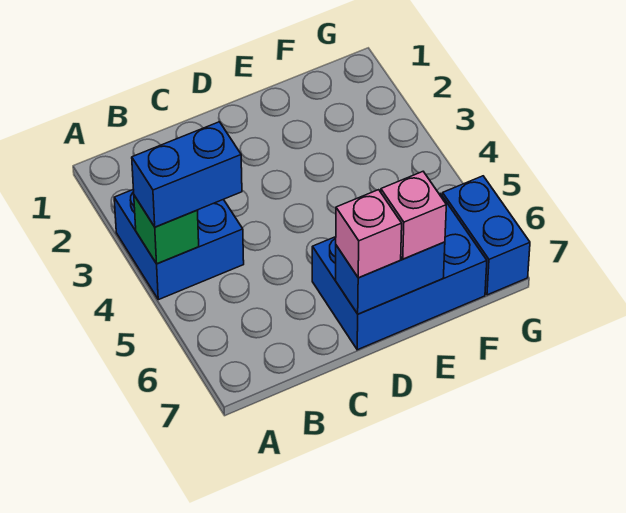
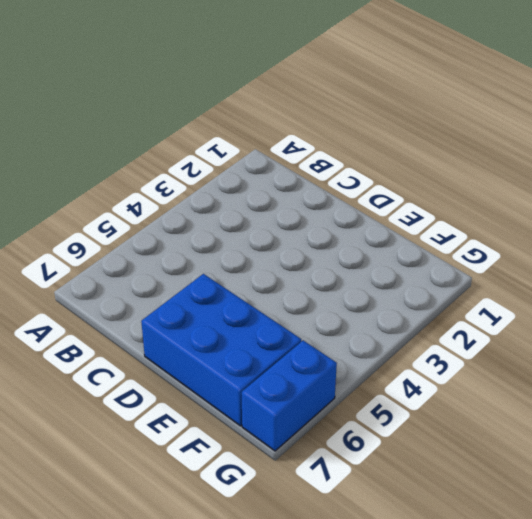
none -> blue 2x2 brick [114,190,244,300]
none -> green 1x1 brick [134,196,199,264]

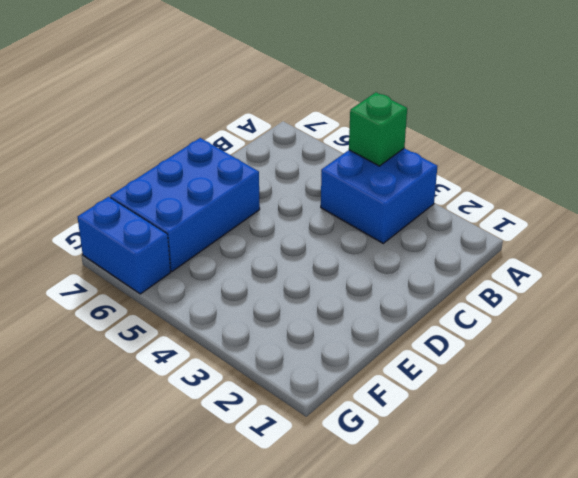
none -> blue 1x2 brick [336,242,445,314]
none -> blue 1x2 brick [132,122,242,227]

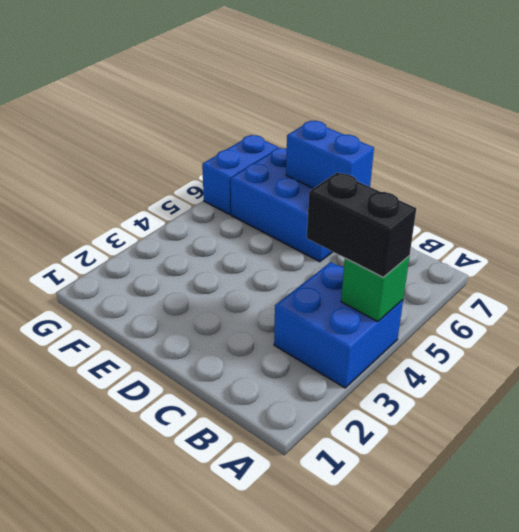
black 1x2 brick [307,172,416,277] -> blue 1x2 brick [132,122,242,227]
none -> pink 1x1 brick [336,190,402,278]
none -> pink 1x1 brick [381,172,446,259]

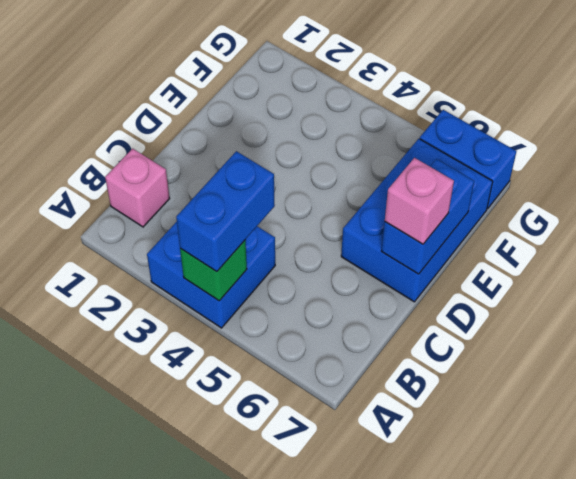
pink 1x1 brick [105,149,170,227] -> pink 1x1 brick moved to [381,172,446,259]

